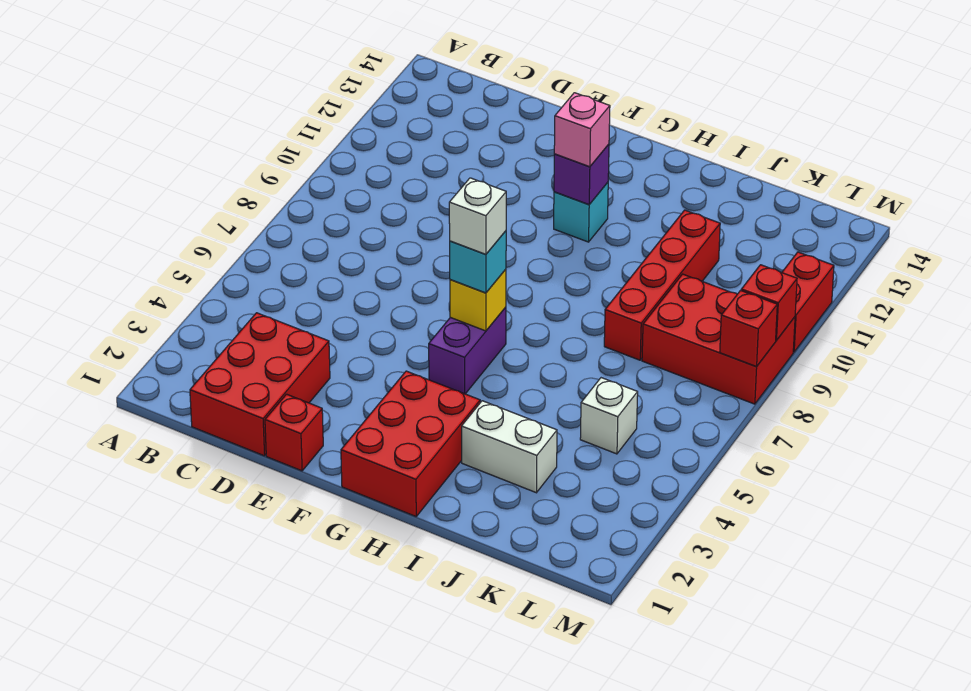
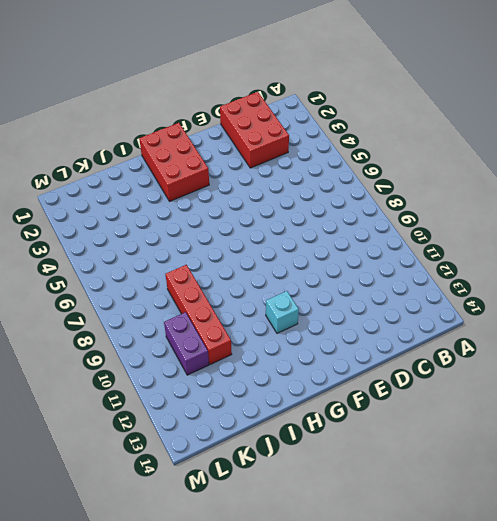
purple 1x2 brick [164,312,209,375] -> purple 1x2 brick moved to [429,307,506,394]
none -> red 1x1 brick [265,394,323,471]
none -> white 1x2 brick [462,401,557,493]
none -> white 1x1 brick [580,378,638,454]

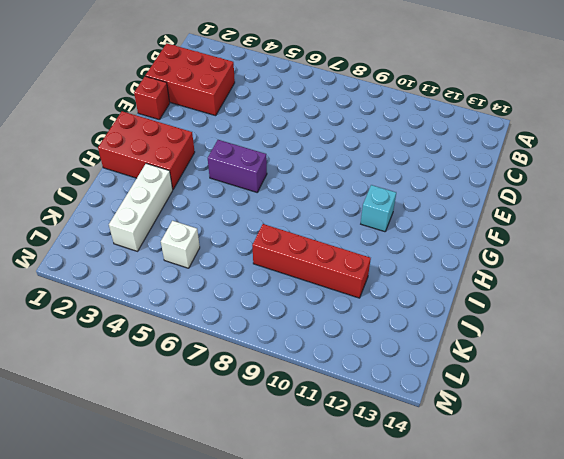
white 1x3 brick [109,164,173,251] -> white 1x2 brick [462,401,557,493]
none -> red 2x3 brick [642,274,795,404]
none -> red 1x2 brick [782,252,834,352]
none -> yellow 1x1 brick [450,269,506,331]

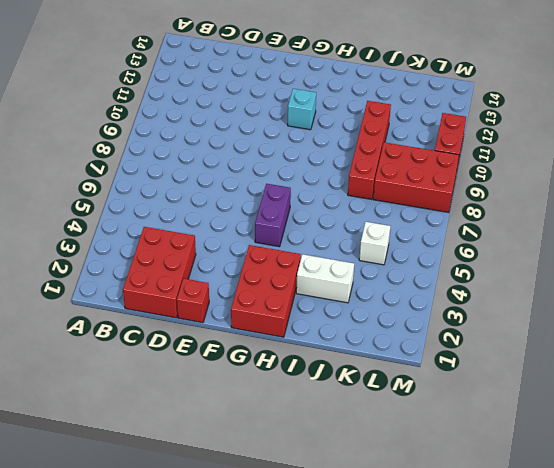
none -> yellow 1x1 brick [450,269,506,331]
none -> purple 1x1 brick [554,144,609,205]
none -> red 1x1 brick [720,290,777,367]

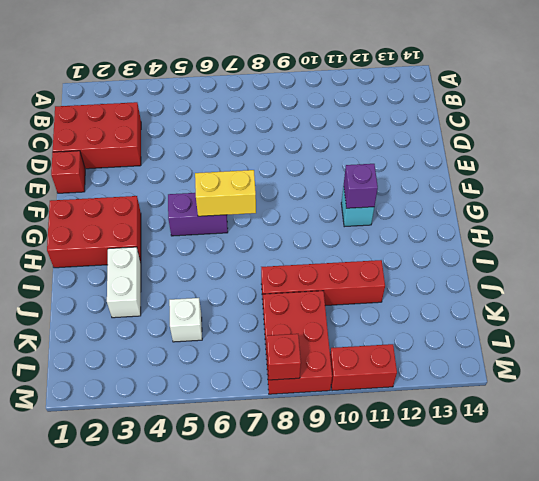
yellow 1x2 brick [195,170,256,216] -> yellow 1x1 brick [450,269,506,331]
none -> red 1x1 brick [741,265,797,340]
none -> cyan 1x1 brick [450,231,506,293]
none -> pink 1x1 brick [554,93,610,167]

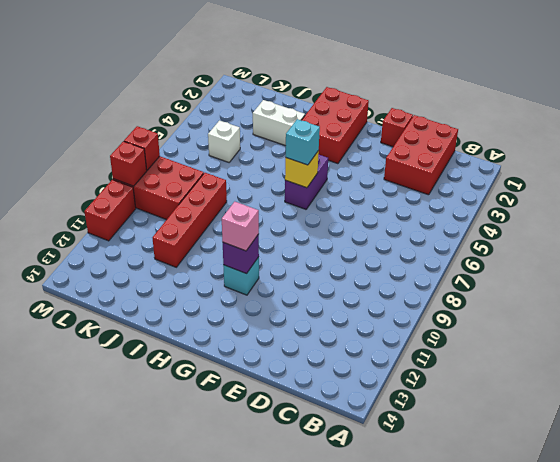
none -> white 1x1 brick [449,178,506,254]

